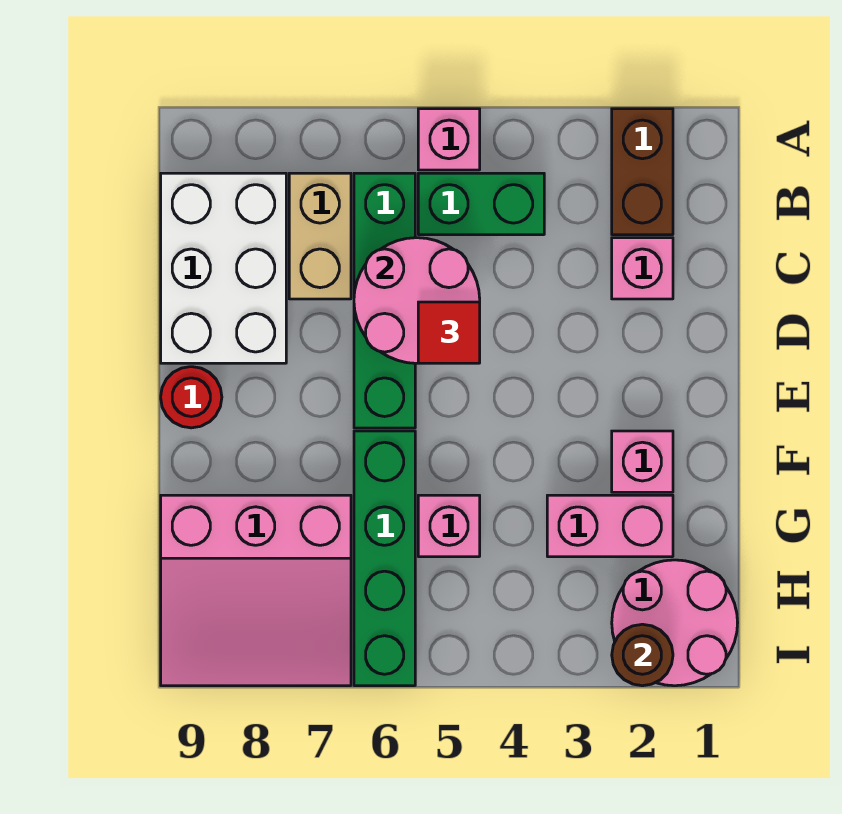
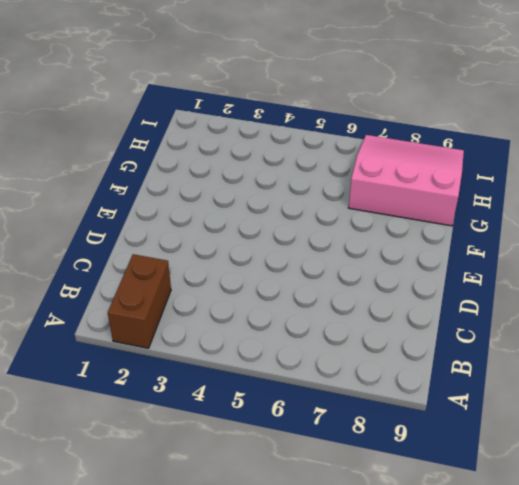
none -> pink 1x1 brick [418,109,480,170]
none -> green 1x2 brick [418,173,544,235]
none -> green 1x4 brick [354,173,415,428]

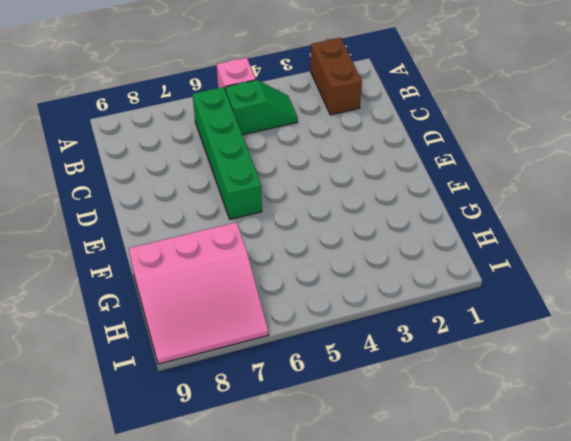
green 1x2 slope [225,80,298,135] -> green 1x2 brick [418,173,544,235]
none -> tan 1x2 brick [289,173,351,299]
none -> white 2x3 brick [161,173,286,363]
none -> pink 1x1 brick [612,238,673,299]

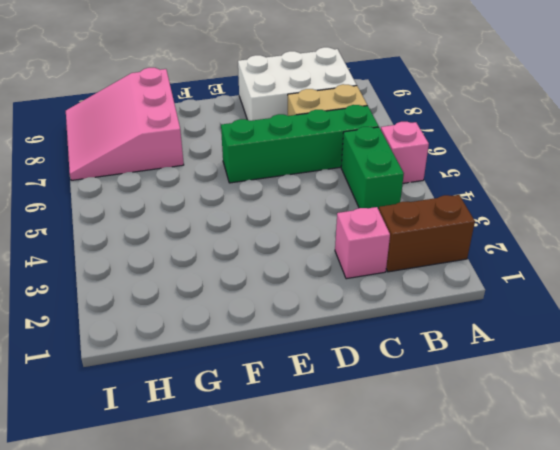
none -> red 1x1 round brick [161,367,222,428]
none -> pink 1x1 brick [612,431,673,492]
none -> green 1x4 brick [354,431,415,686]

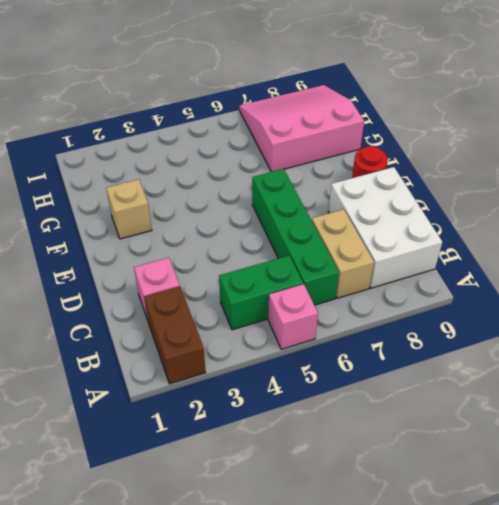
tan 1x1 brick [106,179,152,239] -> pink 1x1 brick [612,431,673,492]
none -> green 1x4 brick [354,431,415,686]
none -> pink 1x2 brick [547,495,673,557]
none -> pink 1x1 brick [418,495,480,557]

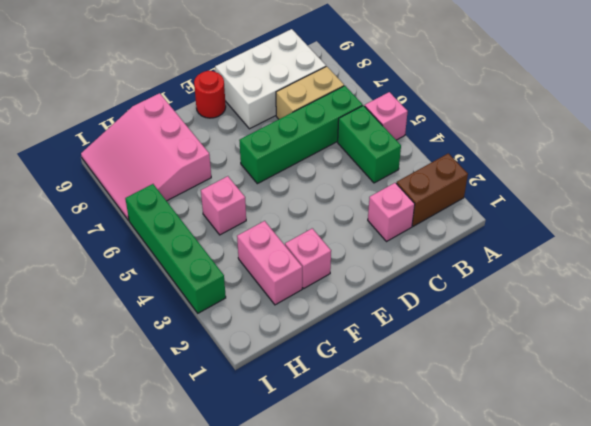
green 1x4 brick [125,184,226,313] -> green 1x4 brick turned to [354,431,415,686]
none -> pink 2x2 round brick [612,560,738,686]
none -> pink 2x2 round brick [354,238,480,363]
none -> brown 1x1 round brick [612,624,673,686]

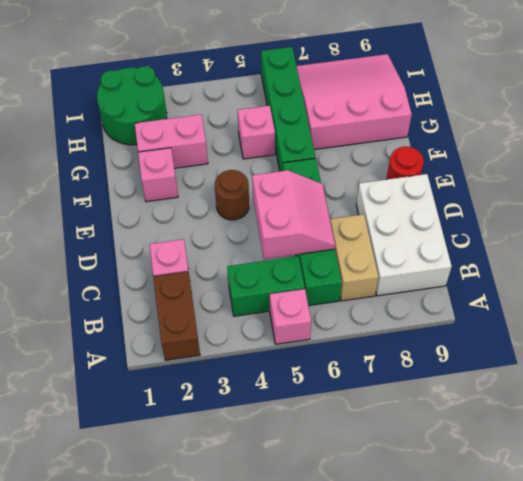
pink 2x2 slope [252,170,335,259] -> pink 2x2 round brick [354,238,480,363]
brown 1x1 round brick [215,170,249,220] -> brown 1x1 round brick moved to [612,624,673,686]
green 2x2 round brick [97,66,167,145] -> pink 2x2 round brick [612,560,738,686]
none -> red 1x1 tile [418,302,480,363]

